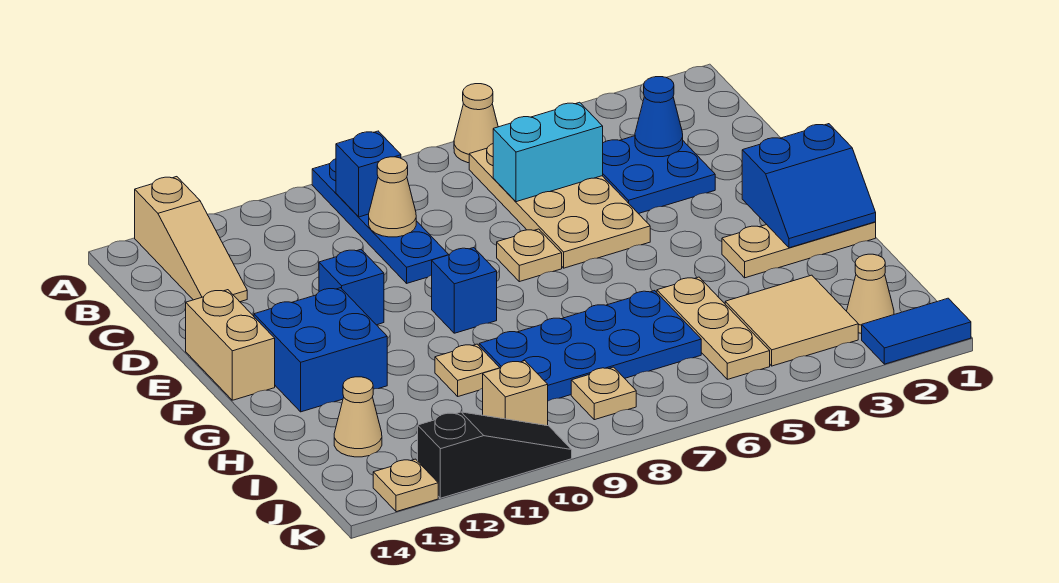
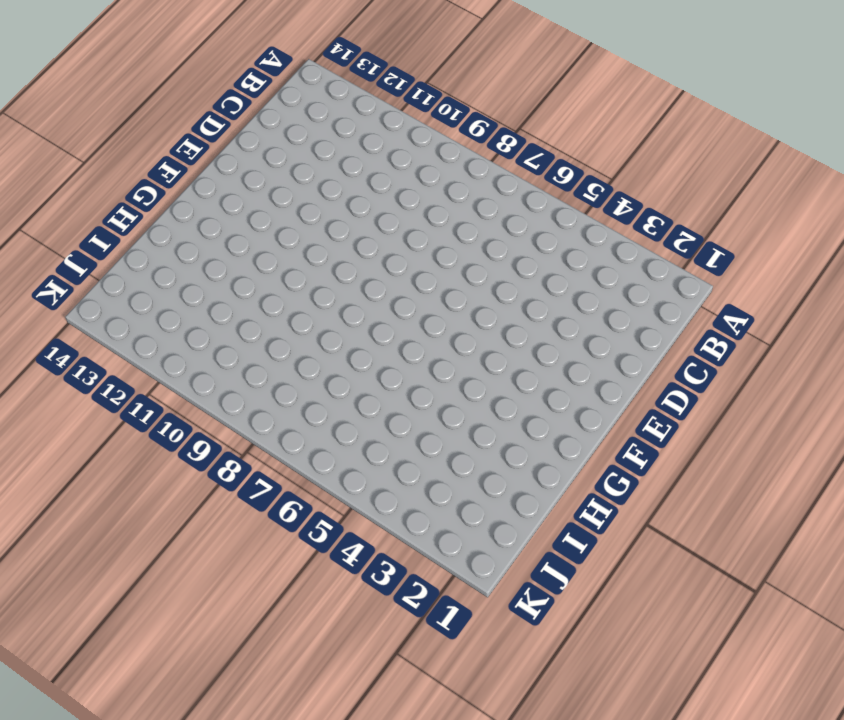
none -> tan 1x1 cone [454,84,498,163]
none -> blue 1x4 plate [312,159,449,283]
none -> tan 1x3 slope [135,177,247,302]

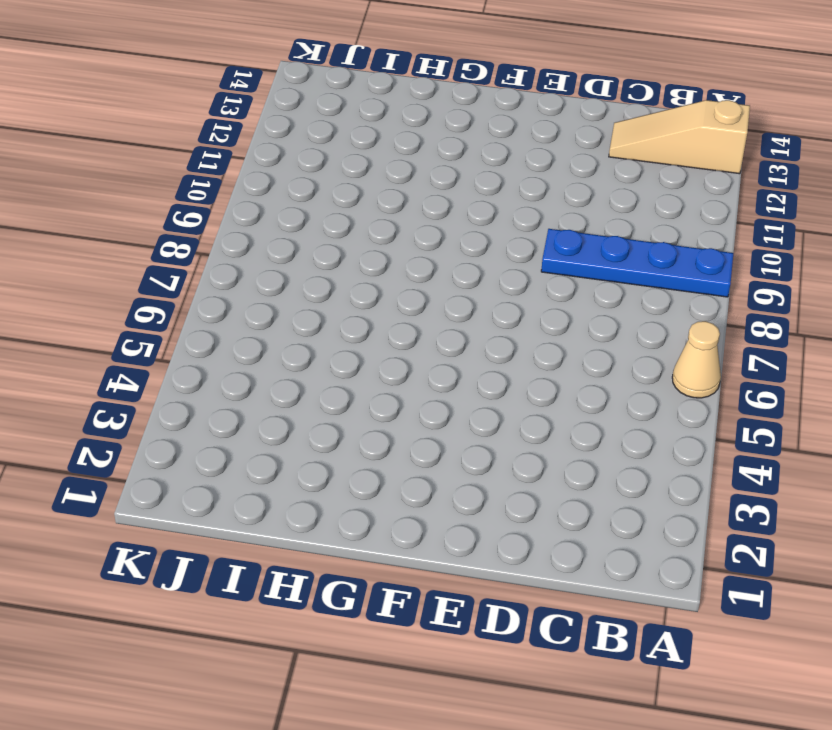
none -> tan 2x4 plate [469,144,650,268]
none -> blue 2x2 plate [603,136,715,214]
none -> tan 1x1 plate [497,229,562,282]

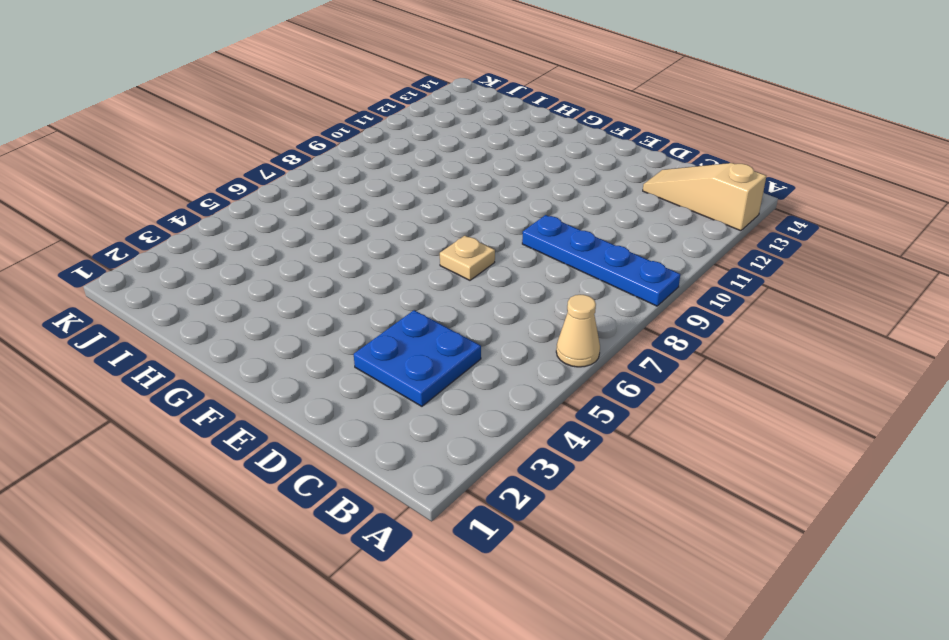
none -> tan 2x4 plate [469,144,650,268]
none -> blue 1x1 brick [319,250,384,325]
none -> tan 1x2 brick [186,290,275,400]

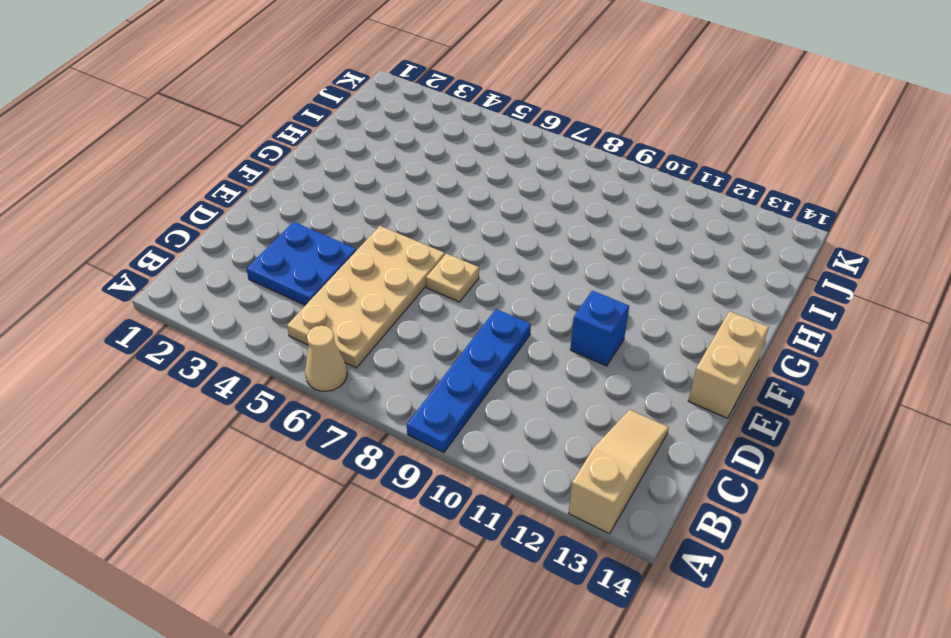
none -> blue 1x1 brick [432,248,497,333]
none -> blue 2x2 brick [254,288,387,412]
none -> tan 1x3 plate [722,222,876,278]

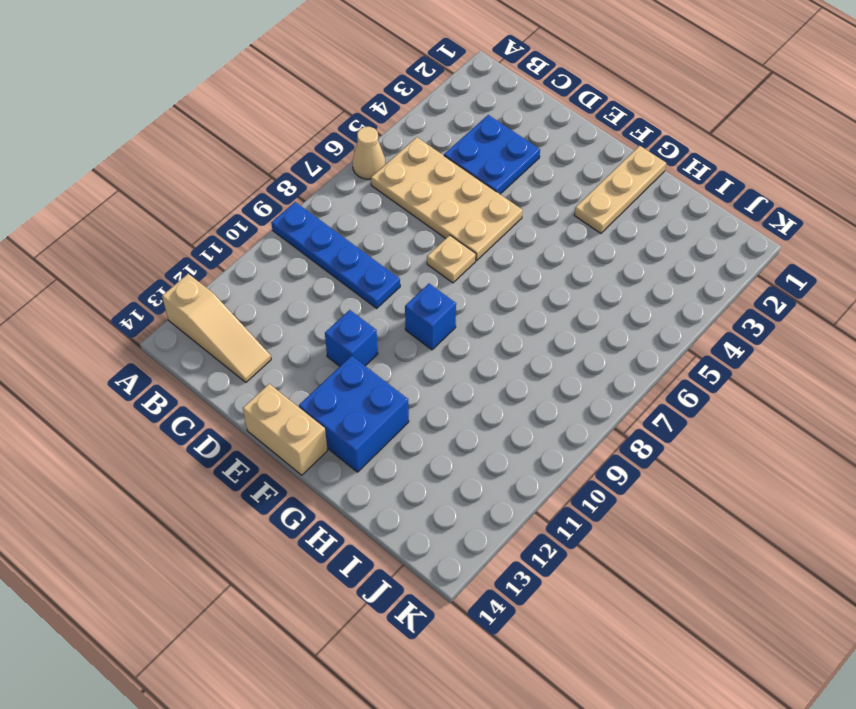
none -> tan 1x3 plate [657,277,770,379]
none -> blue 2x4 plate [479,291,701,401]
none -> tan 1x1 plate [435,344,500,396]

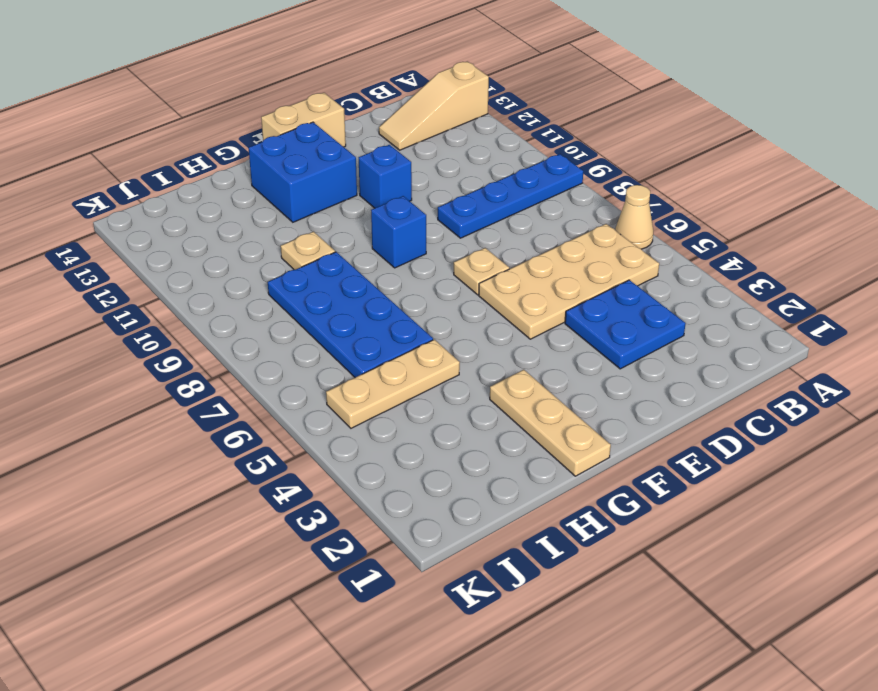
none -> tan 2x2 tile [725,275,858,366]
none -> tan 1x1 cone [334,377,382,457]
none -> tan 1x1 cone [847,254,894,334]

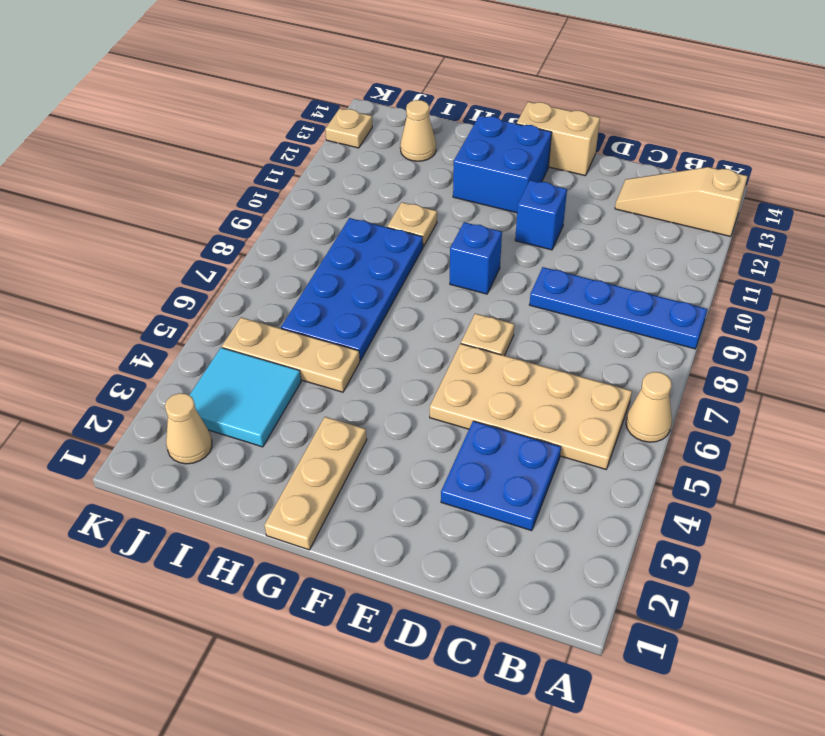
cyan 2x2 tile [189,348,301,447] -> tan 2x2 tile [725,275,858,366]
none -> tan 1x1 plate [571,367,636,420]
none -> tan 1x1 brick [483,361,548,426]
none -> blue 1x2 tile [862,298,971,364]

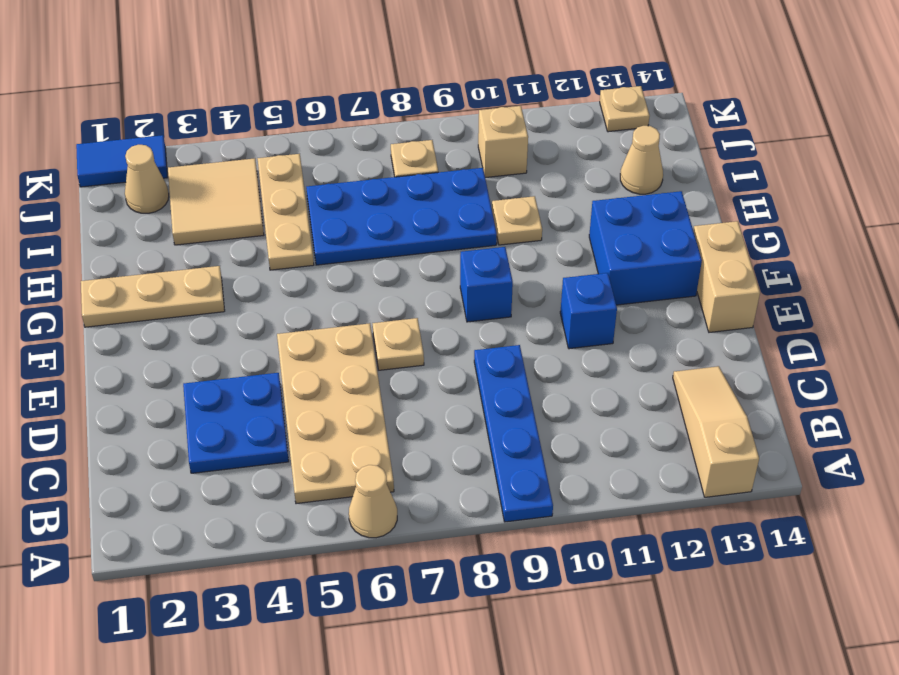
none -> black 1x3 slope [418,412,572,498]
none -> blue 1x1 brick [336,131,401,217]
none -> blue 1x1 cone [635,77,683,157]

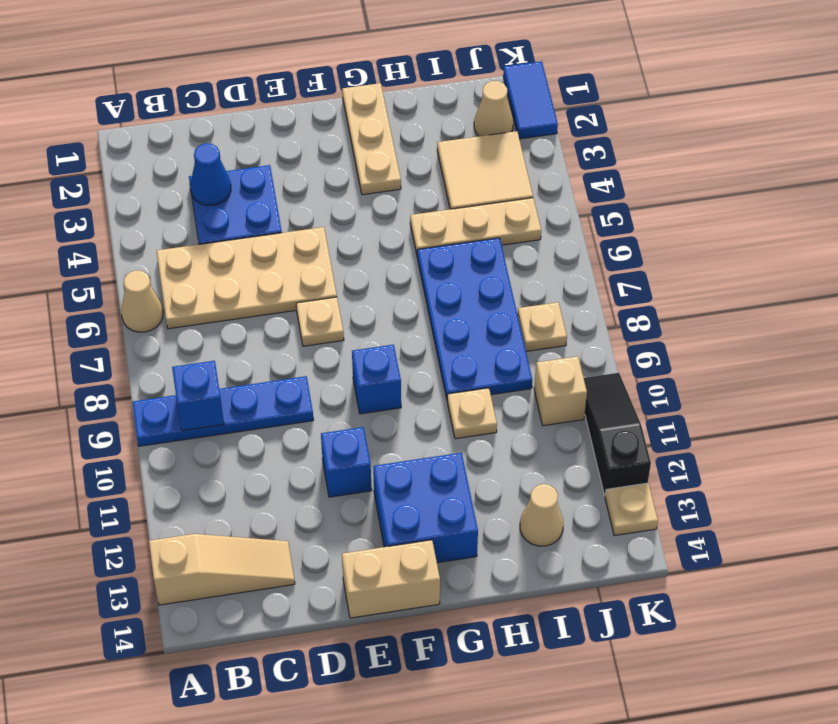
none -> cyan 1x2 brick [493,102,603,202]
none -> tan 1x1 cone [369,157,416,237]
none -> blue 2x2 slope [742,124,876,248]

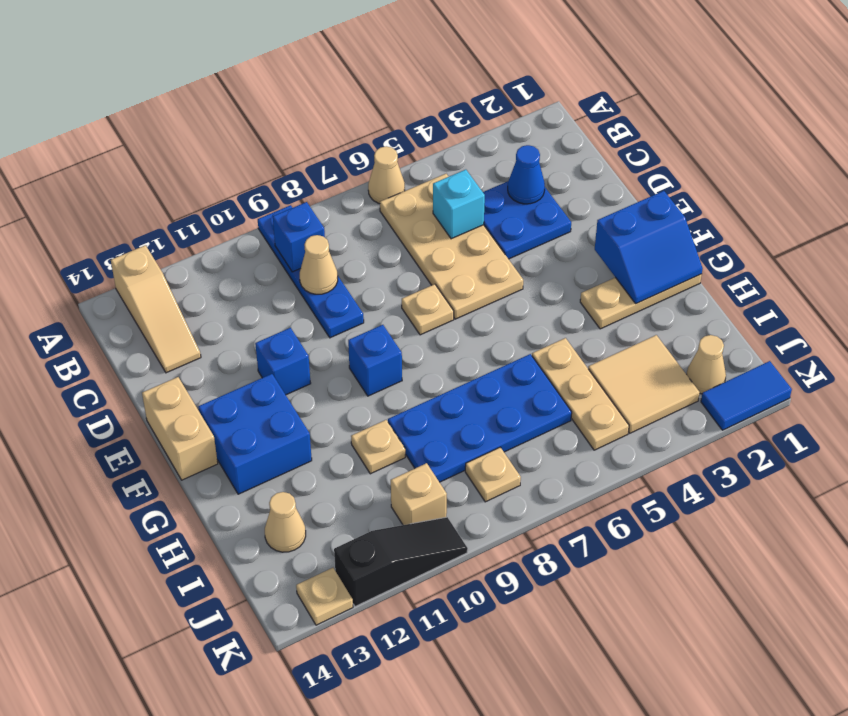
cyan 1x1 brick [433,170,485,239] -> cyan 1x2 brick [493,102,603,202]

